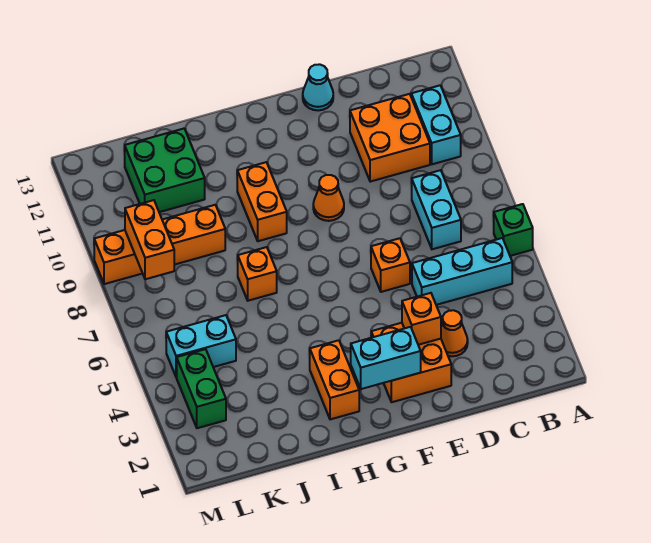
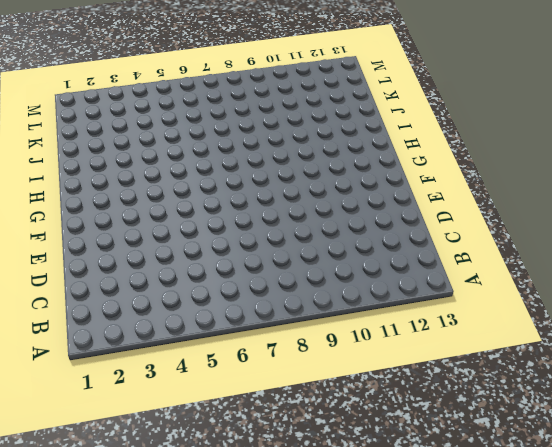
none -> green 1x1 brick [494,204,533,256]
none -> cyan 1x3 brick [412,238,512,305]
none -> cyan 1x2 brick [411,85,461,164]

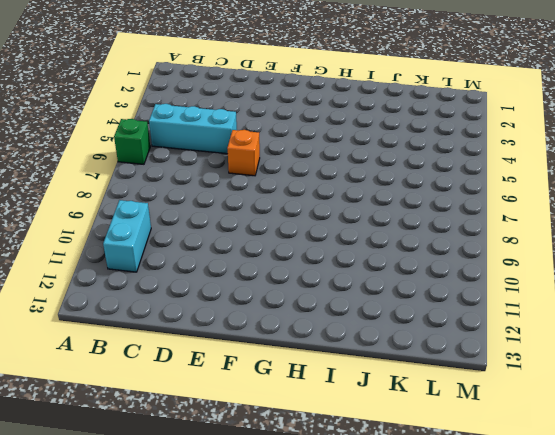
none -> cyan 1x2 brick [411,170,461,249]
none -> orange 2x2 brick [350,94,430,182]
none -> orange 1x1 cone [441,310,468,356]

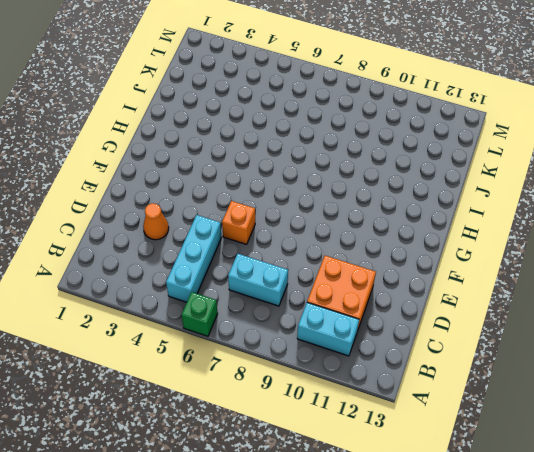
none -> orange 2x2 brick [371,323,451,402]
none -> cyan 1x1 cone [303,64,333,110]
none -> orange 1x1 cone [313,175,344,221]

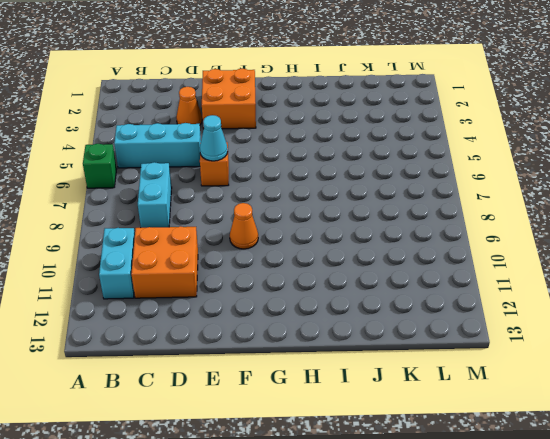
cyan 1x1 cone [200,115,228,161] -> cyan 1x1 cone moved to [303,64,333,110]
none -> orange 1x2 brick [310,340,359,419]
none -> orange 1x2 brick [237,162,287,241]
none -> orange 1x1 brick [238,247,277,301]

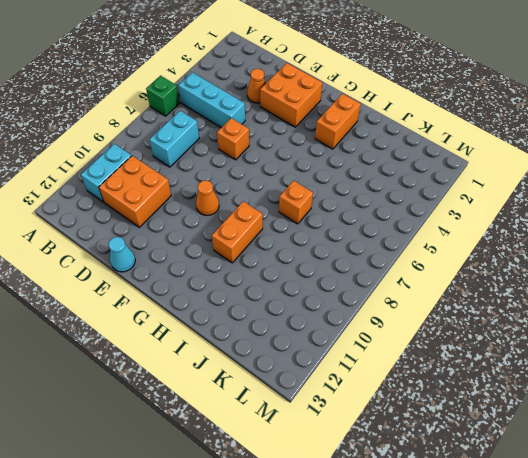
none -> orange 1x4 brick [94,205,225,284]
none -> green 2x2 brick [124,129,205,212]
none -> cyan 1x2 brick [166,315,236,377]

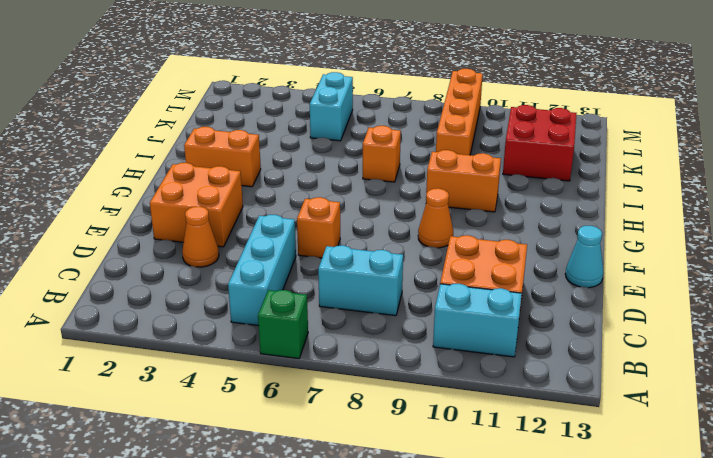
red 2x2 brick [503,105,577,181] -> green 2x2 brick [124,129,205,212]
none -> green 1x2 brick [177,349,226,428]
none -> orange 1x1 brick [402,293,441,345]
none -> cyan 1x2 brick [351,327,421,389]

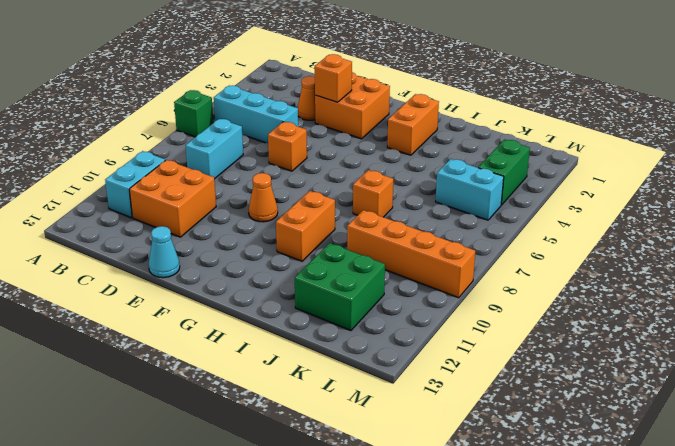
none -> cyan 1x2 brick [351,327,421,389]
none -> orange 1x2 brick [125,200,174,279]

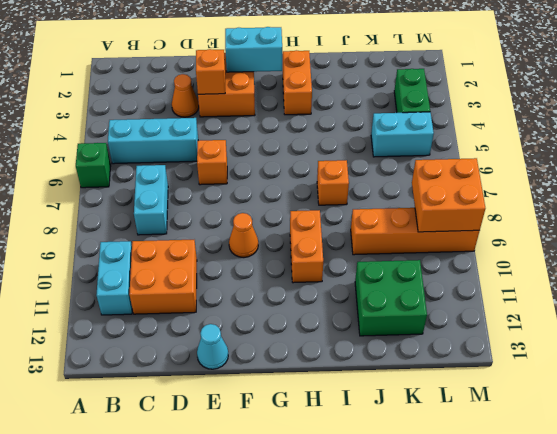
orange 2x2 brick [412,158,485,232] -> orange 1x2 brick [125,200,174,279]

